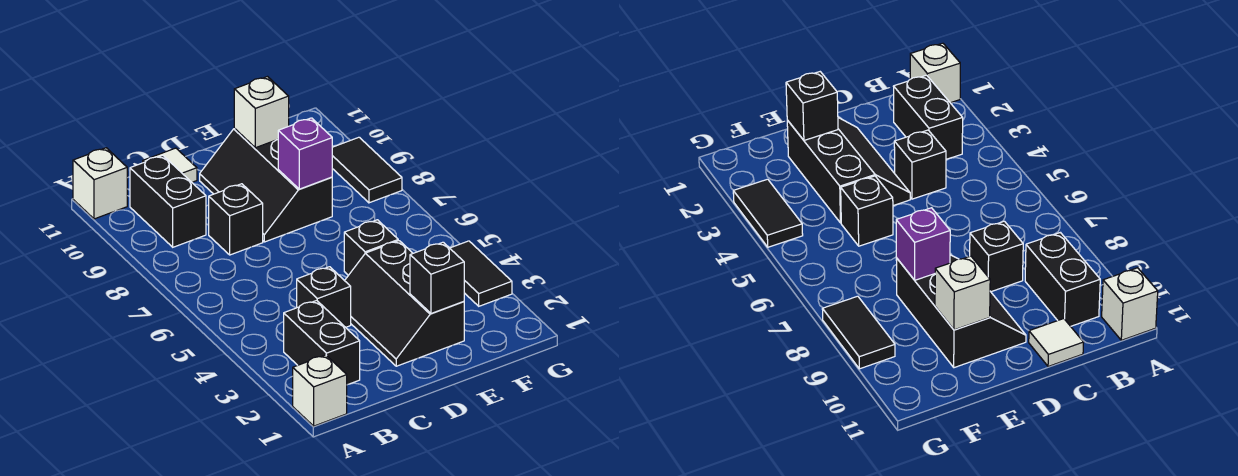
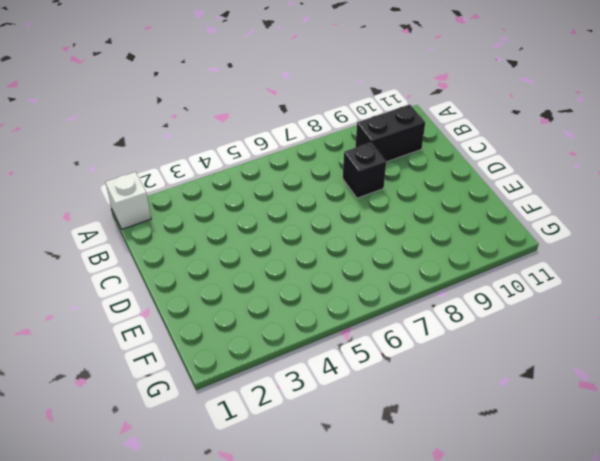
none -> white 1x1 brick [73,148,127,219]
none -> black 1x2 brick [284,300,360,385]
none -> black 1x1 brick [297,267,351,327]

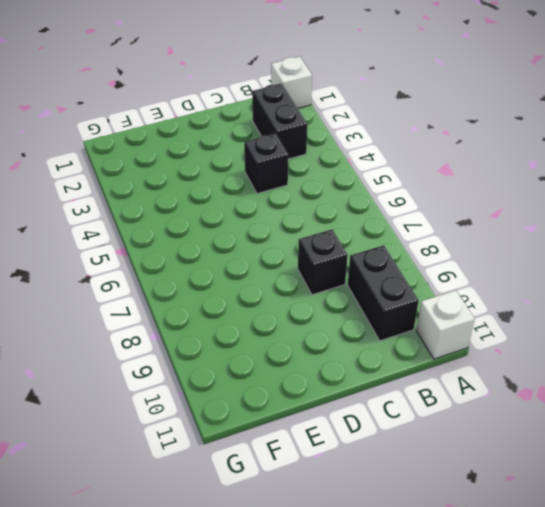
none -> white 1x1 tile [143,148,197,182]
none -> black 2x3 slope [345,241,464,366]
none -> black 2x3 slope [200,129,332,242]

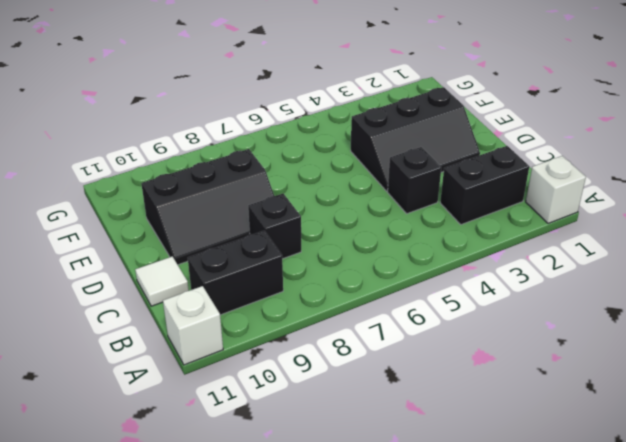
none -> black 1x1 brick [344,220,398,275]
none -> black 1x2 tile [450,241,512,306]
none -> black 1x2 tile [332,137,402,203]

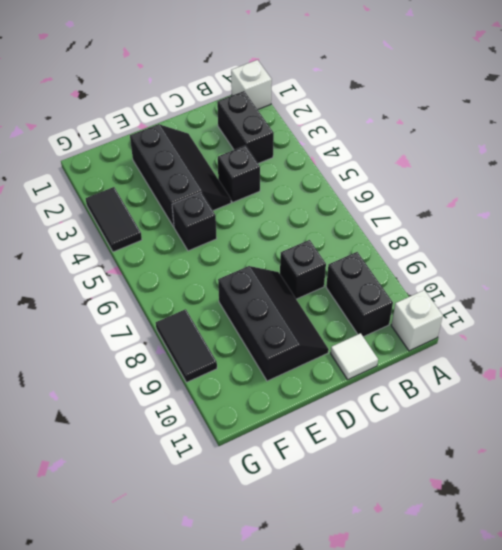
none -> black 1x1 brick [410,242,464,313]
none -> purple 1x1 brick [278,118,332,189]
none -> white 1x1 brick [234,77,289,148]

